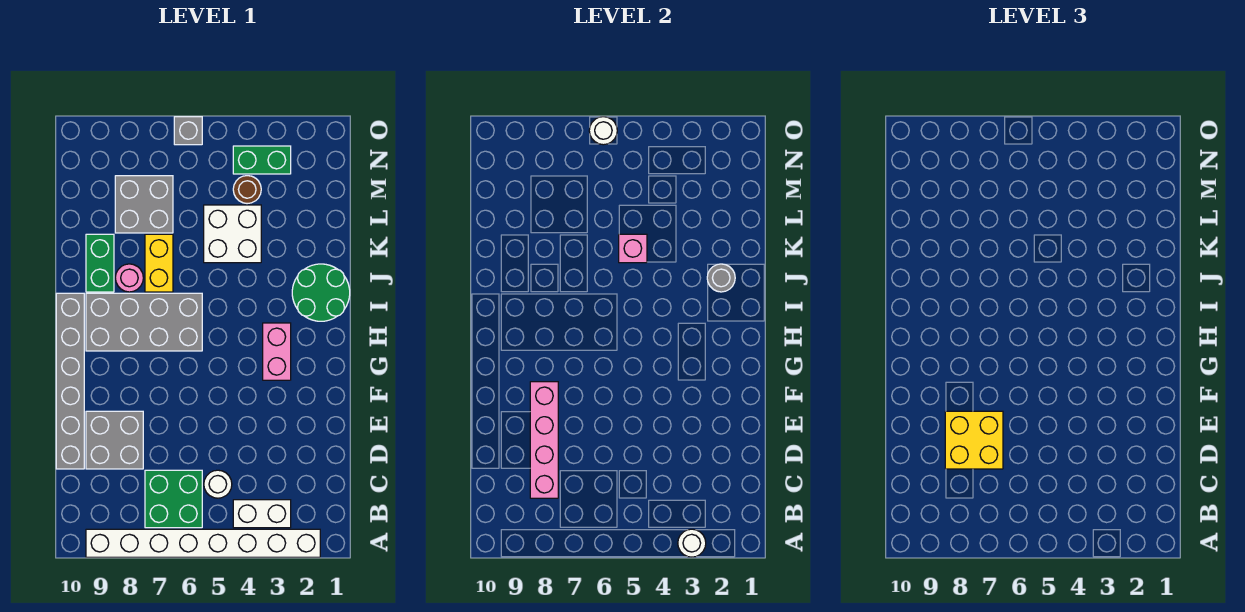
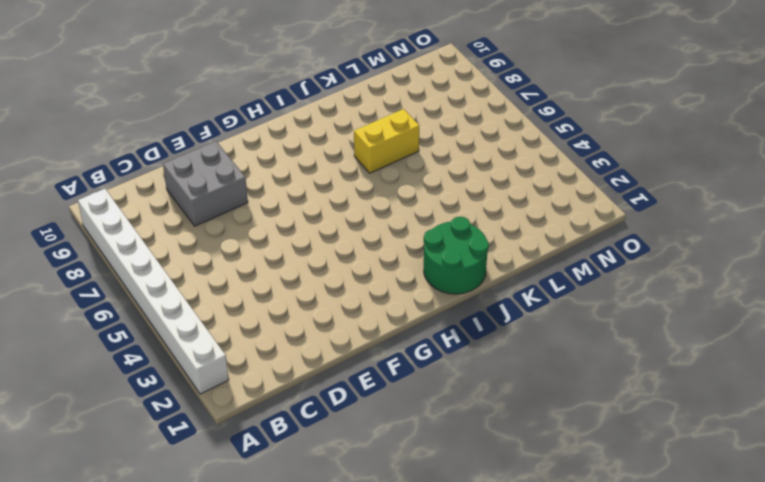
none -> white 1x2 brick [233,500,291,528]
none -> green 2x2 brick [145,470,202,528]
none -> white 1x1 round brick [204,470,232,498]

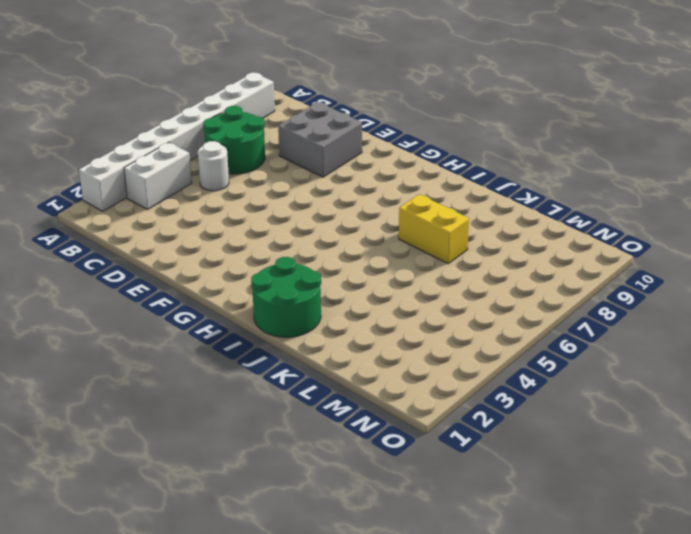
green 2x2 round brick [203,106,265,174] -> green 2x2 brick [145,470,202,528]
none -> grey 1x6 brick [56,293,84,469]
none -> pink 1x2 brick [263,323,291,380]
none -> grey 2x4 brick [86,293,202,351]

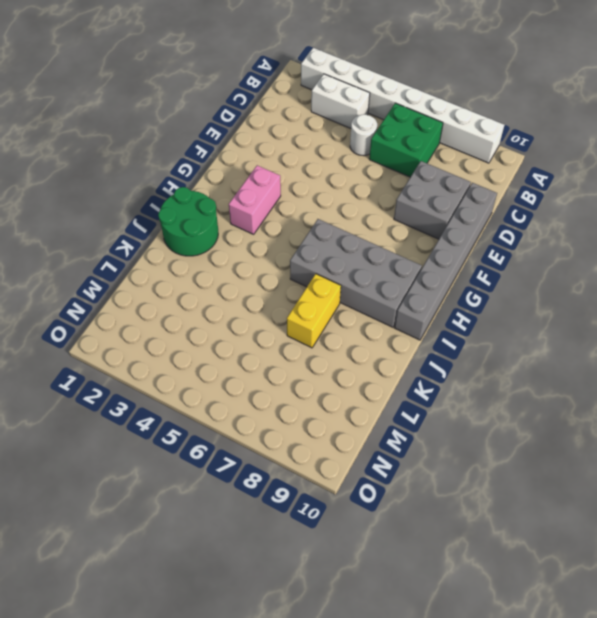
none -> pink 1x1 round brick [115,264,143,292]
none -> green 1x2 brick [86,234,114,292]
none -> white 2x2 brick [204,205,261,263]

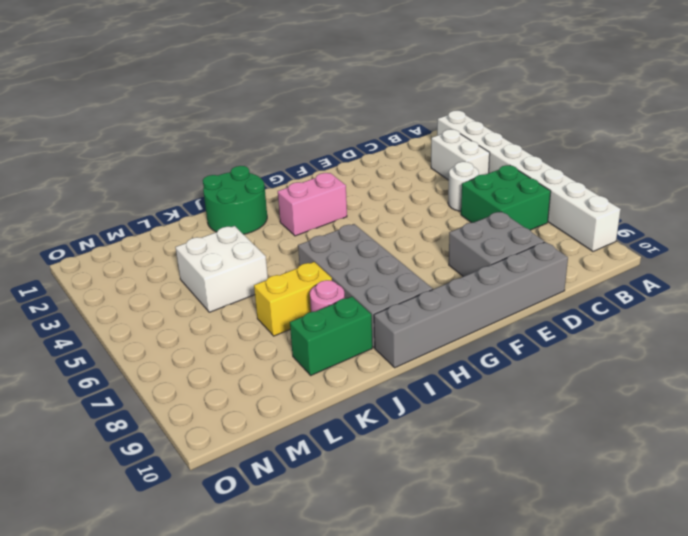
none -> grey 2x2 brick [115,176,173,233]
none -> brown 1x1 round brick [233,176,261,204]
none -> green 1x2 brick [233,146,291,174]

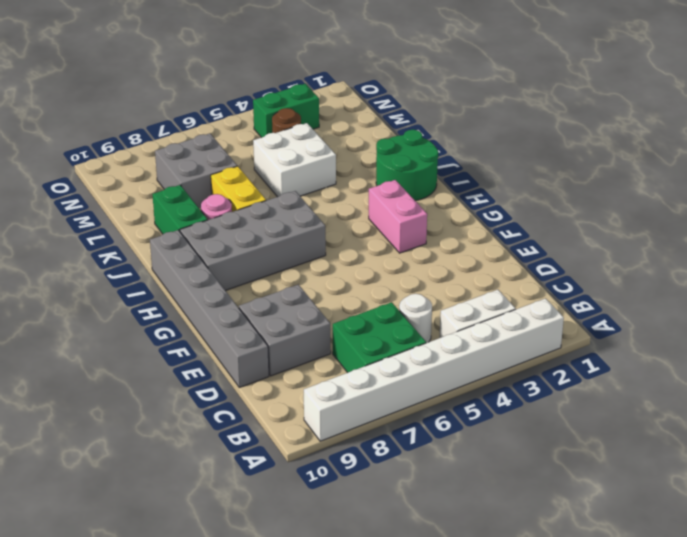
none -> grey 1x1 brick [174,117,202,145]
none -> white 1x1 round brick [678,529,706,557]
none -> pink 1x4 brick [530,382,558,498]

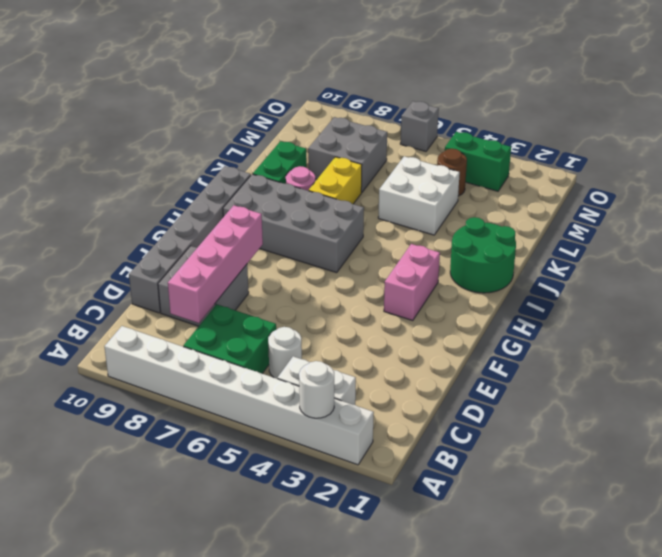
none -> grey 1x1 round brick [707,264,735,292]
none -> pink 1x1 brick [619,234,647,263]
none -> white 1x1 round brick [589,117,617,145]

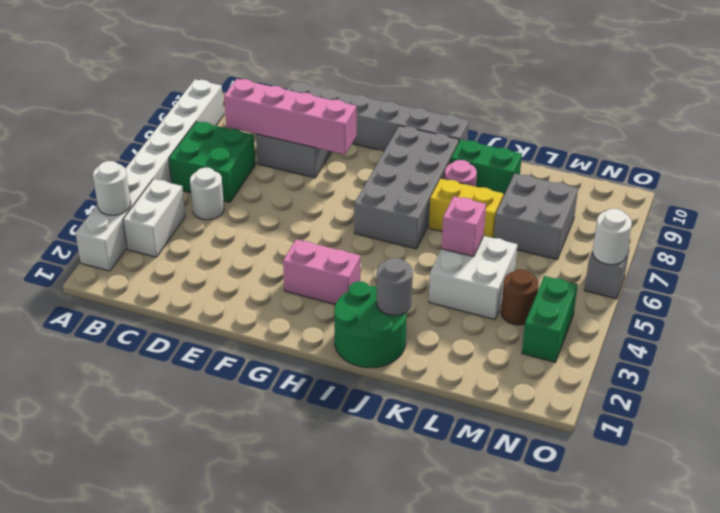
none -> yellow 2x2 brick [945,411,1003,469]

